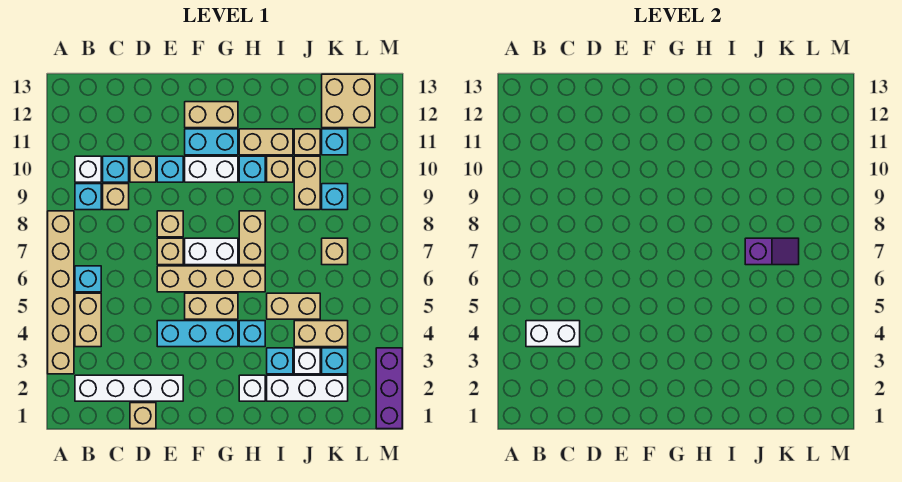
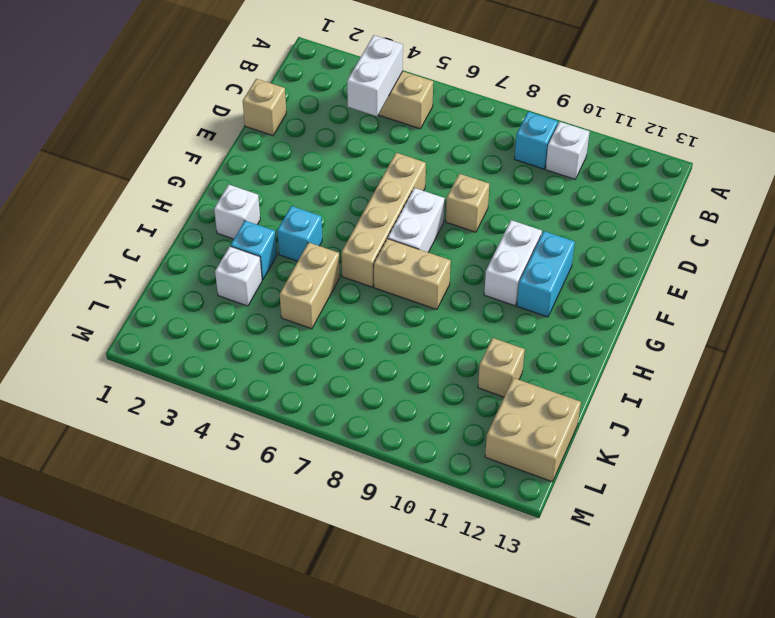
none -> tan 1x6 brick [48,211,74,374]
none -> white 1x4 brick [75,375,183,401]
none -> cyan 1x1 brick [75,266,101,292]
none -> tan 1x1 brick [103,184,129,210]

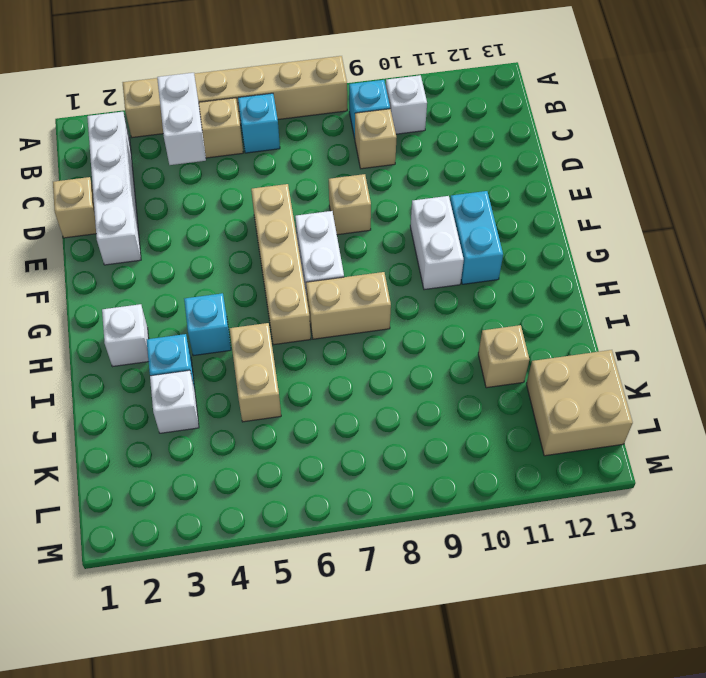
none -> cyan 1x1 brick [103,156,129,182]
none -> tan 1x1 brick [130,156,156,182]
none -> cyan 1x3 brick [157,321,238,347]
none -> tan 1x1 brick [157,238,183,265]

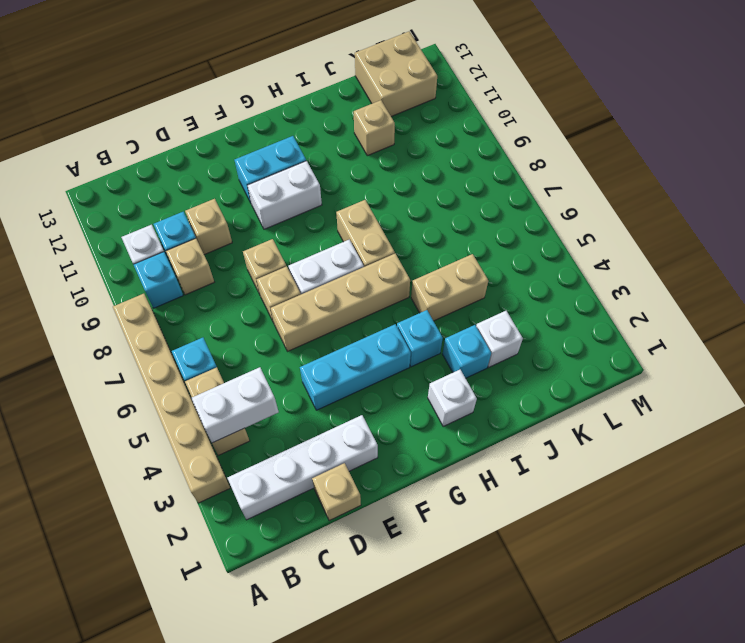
none -> cyan 1x1 brick [157,156,183,182]
none -> tan 1x2 brick [185,293,238,319]
none -> tan 1x2 brick [185,102,238,128]
none -> cyan 1x1 brick [239,156,265,182]

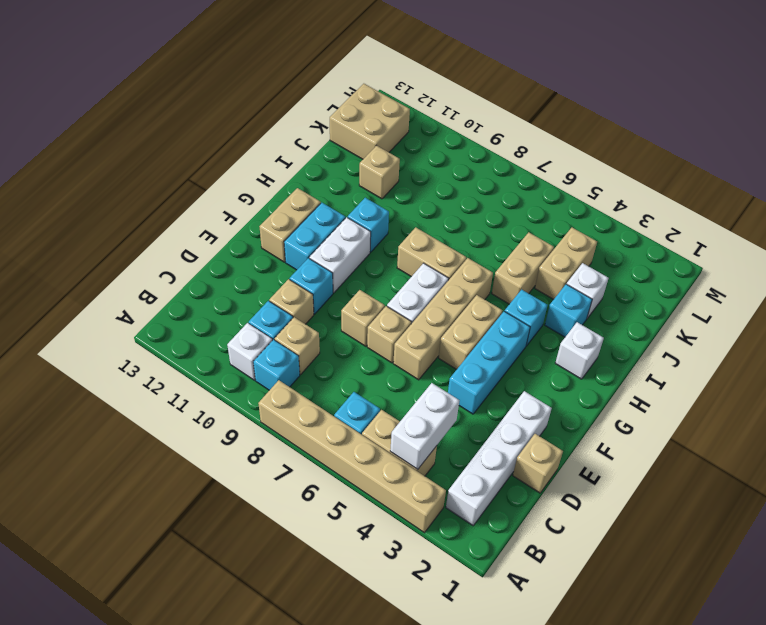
none -> tan 1x2 brick [239,129,293,155]
none -> white 1x3 brick [267,375,348,401]
none -> tan 1x1 brick [267,156,293,182]
none -> tan 1x2 brick [294,156,320,210]

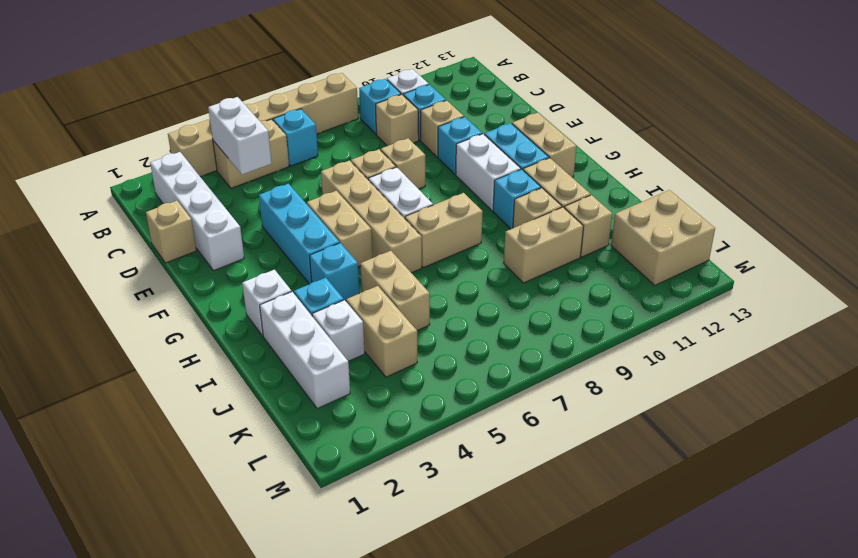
none -> cyan 1x1 brick [322,348,348,374]
none -> tan 1x1 brick [322,238,348,265]
none -> cyan 1x1 brick [322,184,348,210]
none -> cyan 1x1 brick [322,129,348,155]

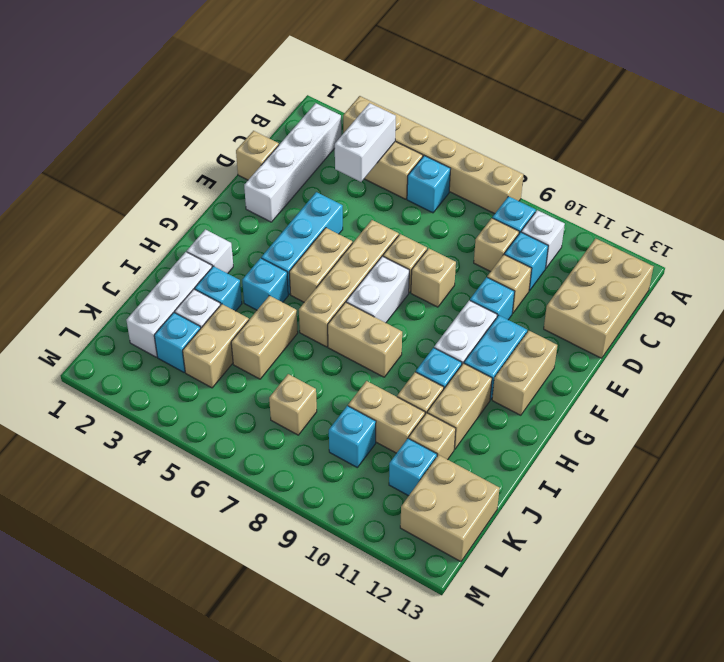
tan 2x3 brick [544,238,653,358] -> none
none -> purple 1x3 brick [376,348,402,429]
none -> purple 1x2 slope [745,238,799,265]

